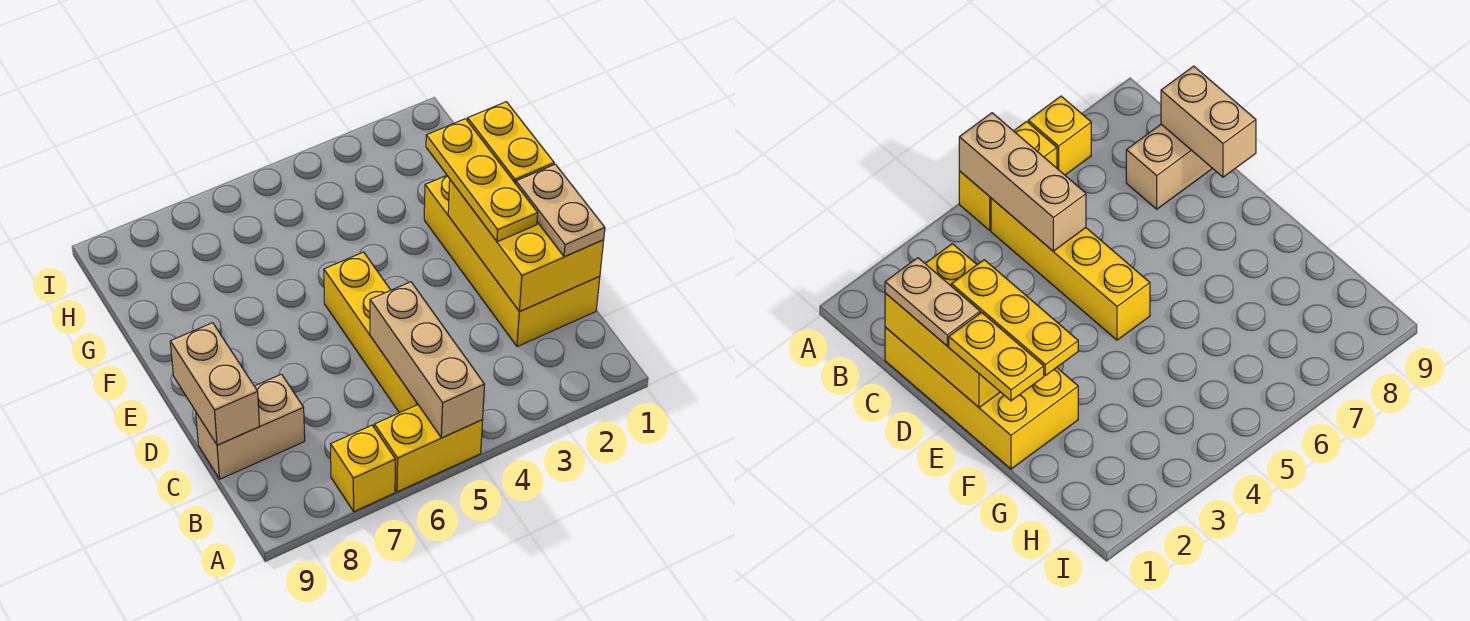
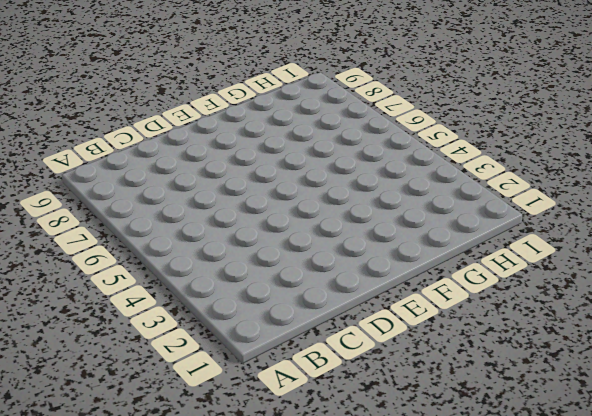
none -> yellow 1x2 brick [374,405,483,492]
none -> yellow 1x1 brick [331,425,395,511]

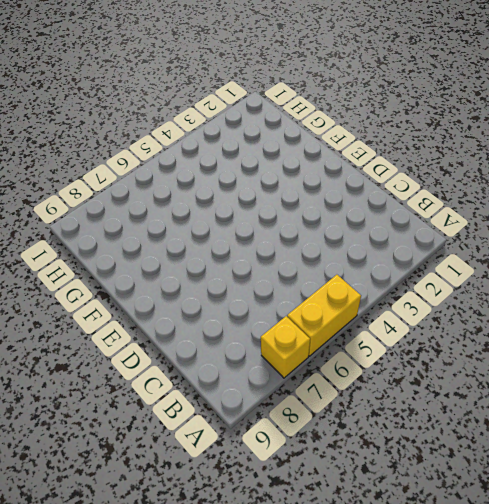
none -> yellow 1x4 brick [324,252,418,413]
none -> yellow 2x4 brick [424,175,600,347]

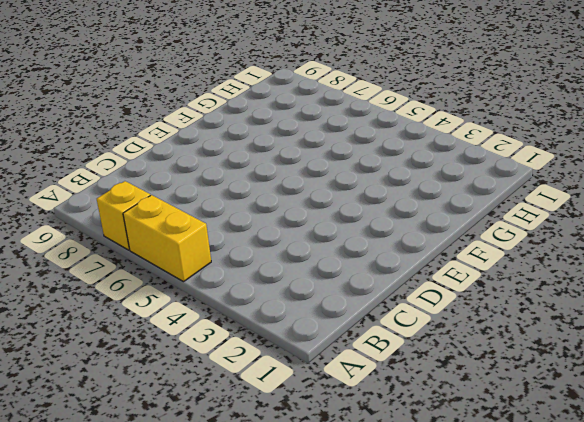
none -> yellow 1x4 brick [324,252,418,413]
none -> yellow 2x4 brick [424,175,600,347]

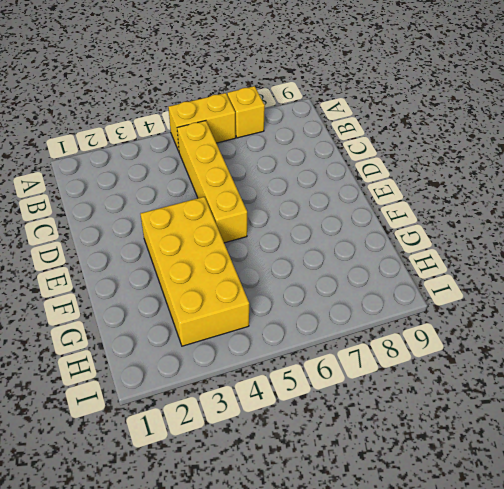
yellow 2x4 brick [140,197,249,346] -> yellow 2x4 brick moved to [424,175,600,347]
none -> tan 1x2 brick [196,374,305,479]
none -> tan 1x3 brick [370,282,485,438]

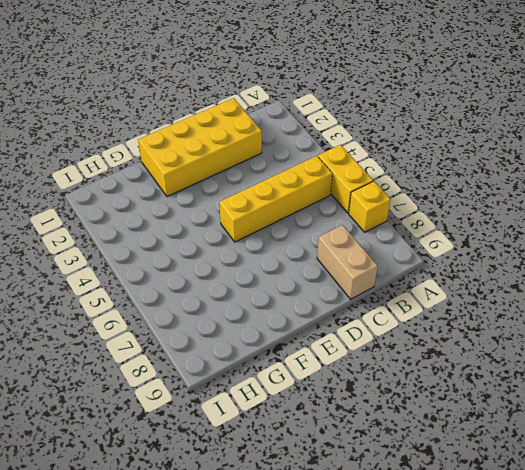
none -> tan 1x3 brick [370,282,485,438]
none -> yellow 2x3 brick [448,180,604,312]

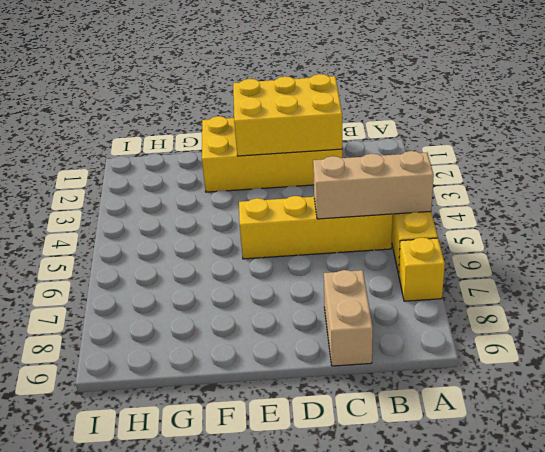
none -> tan 1x2 brick [170,323,260,445]
none -> tan 1x2 plate [516,164,605,257]

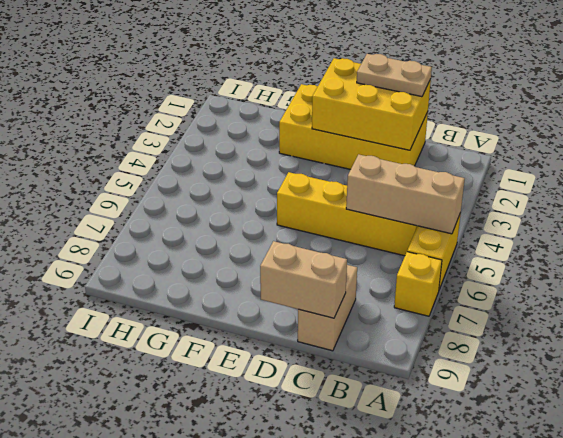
none -> yellow 1x3 plate [426,119,538,242]
none -> yellow 1x2 plate [467,102,554,184]

